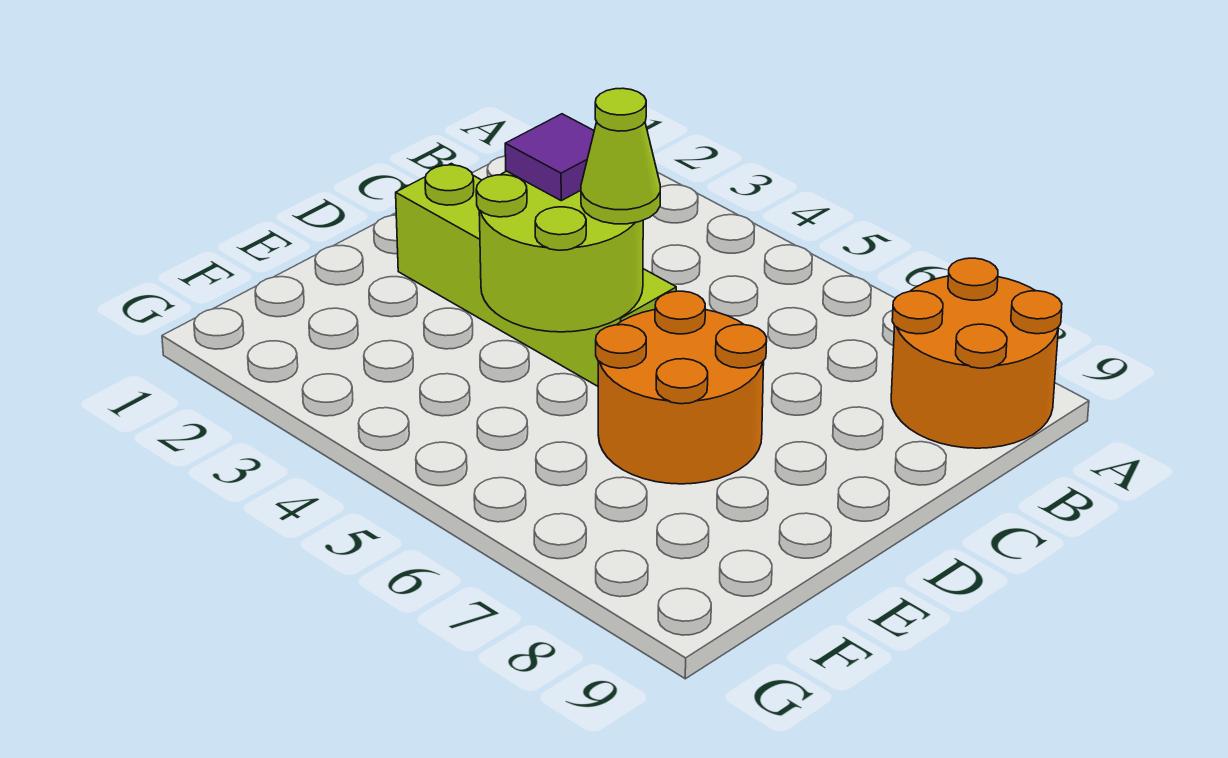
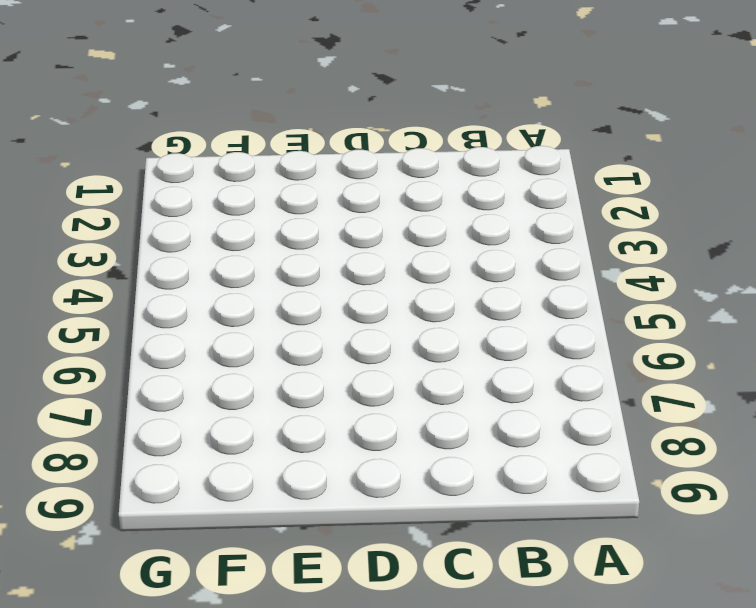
none -> orange 2x2 round brick [891,258,1062,448]
none -> lime 1x4 brick [396,163,676,386]

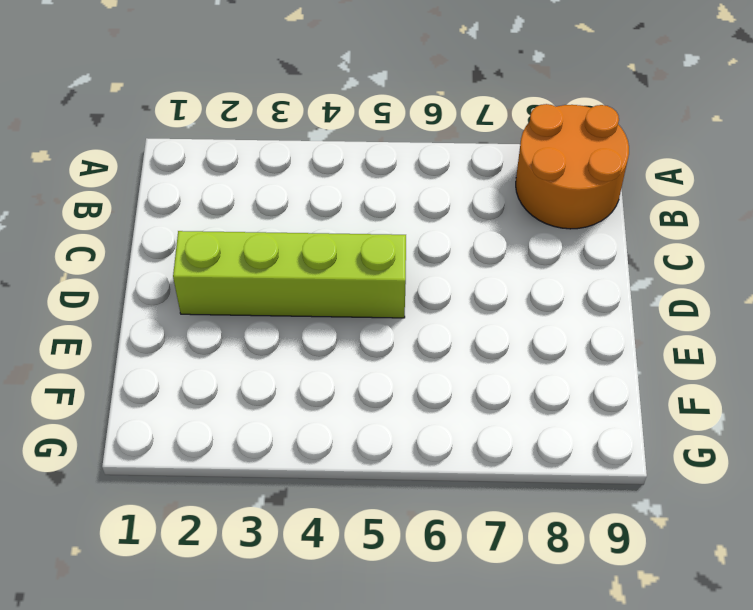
none -> orange 2x2 round brick [596,291,767,484]
none -> lime 2x2 round brick [476,171,643,332]

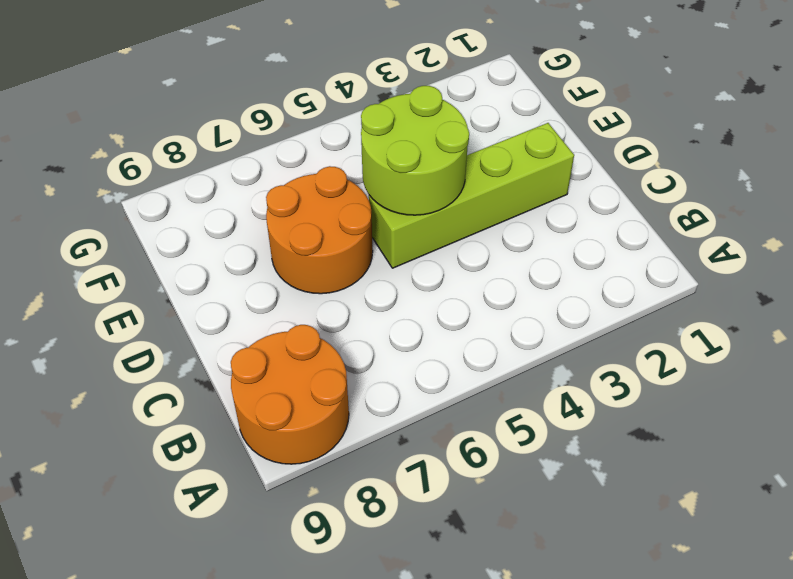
none -> purple 1x1 tile [505,114,594,201]
none -> lime 1x1 cone [581,88,660,224]

